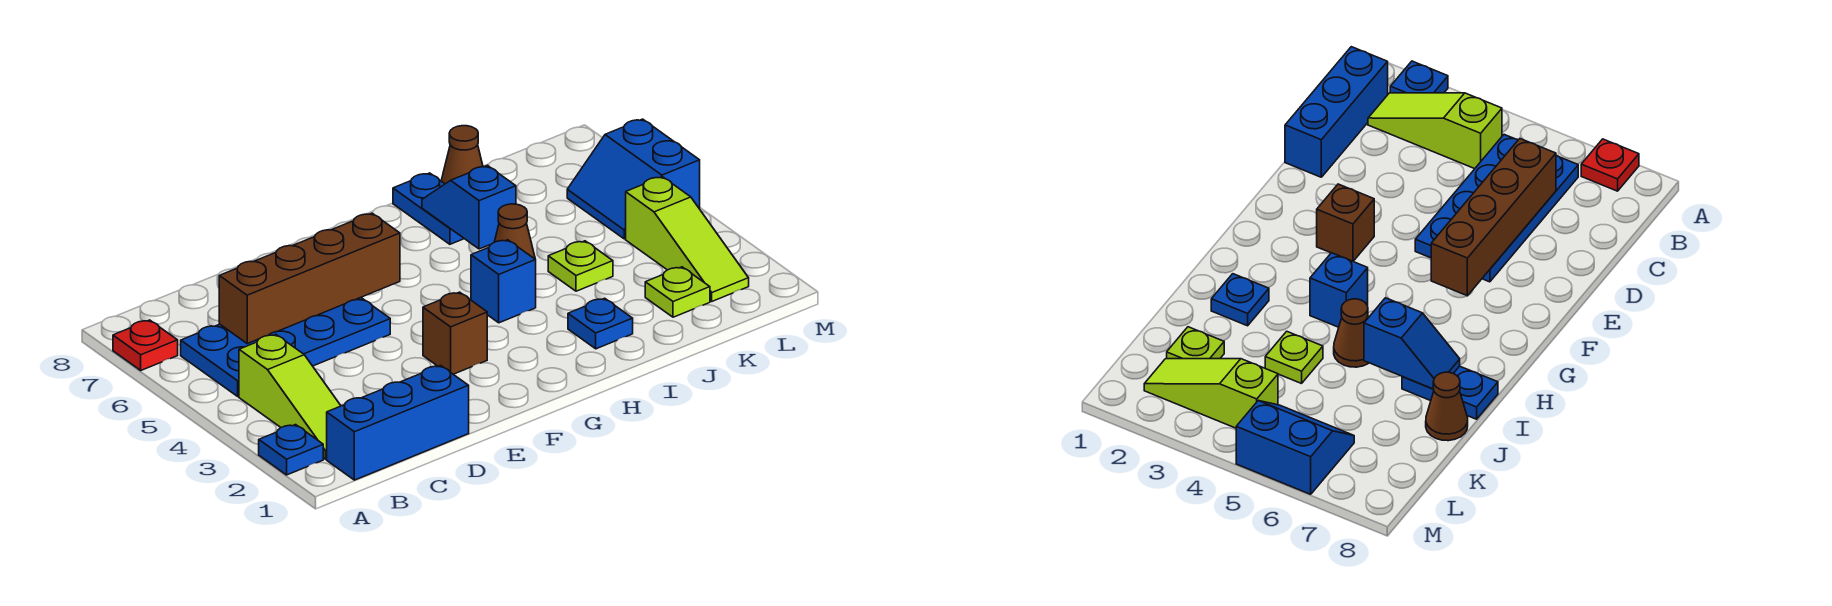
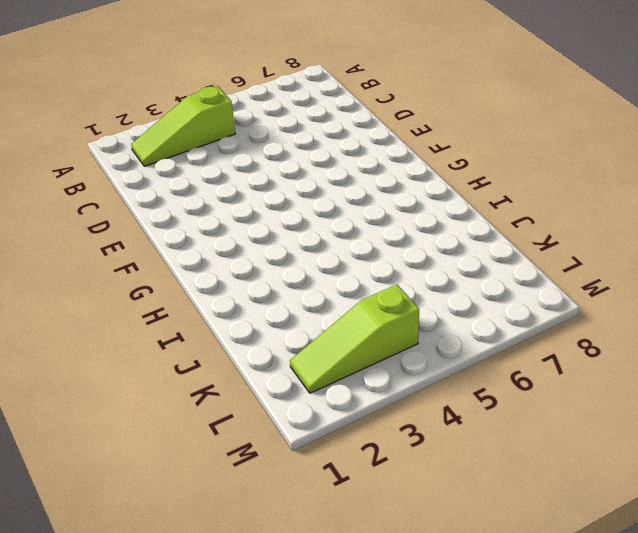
none -> blue 1x1 plate [259,425,323,475]
none -> red 1x1 plate [113,320,178,370]
none -> blue 1x3 brick [327,366,469,480]

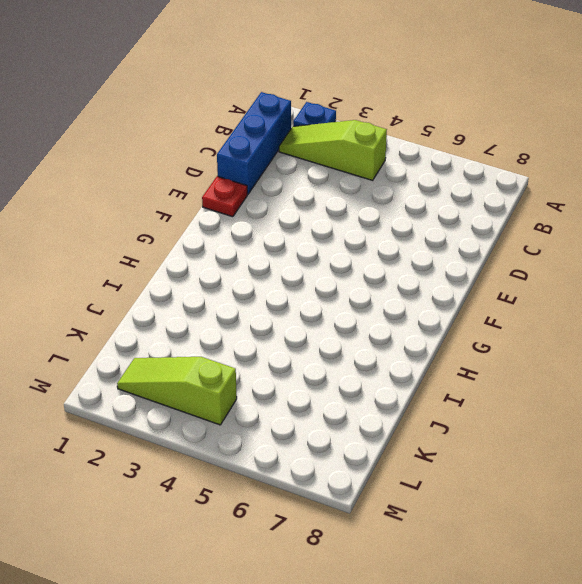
red 1x1 plate [202,176,247,217] -> red 1x1 plate moved to [113,320,178,370]
none -> blue 2x4 plate [181,298,390,396]
none -> brown 1x1 brick [423,292,487,374]
none -> blue 1x1 brick [471,240,536,323]

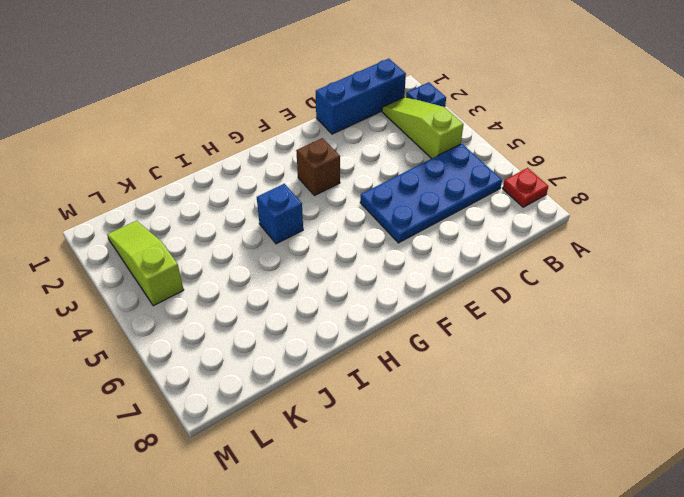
none -> blue 1x1 plate [568,298,633,349]
none -> brown 1x1 cone [495,204,535,259]
none -> blue 1x2 plate [393,173,464,244]

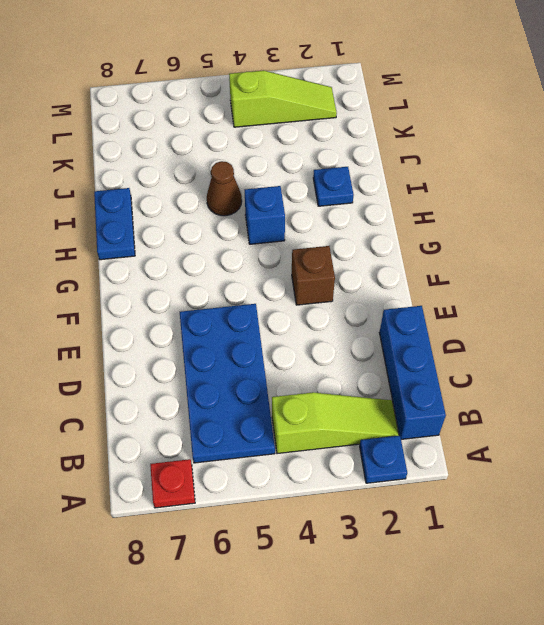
blue 1x2 plate [94,188,135,260] -> blue 1x2 plate turned to [393,173,464,244]
none -> lime 1x1 plate [548,241,613,291]
none -> brown 1x1 cone [441,126,483,184]
none -> lime 1x1 plate [645,267,710,317]

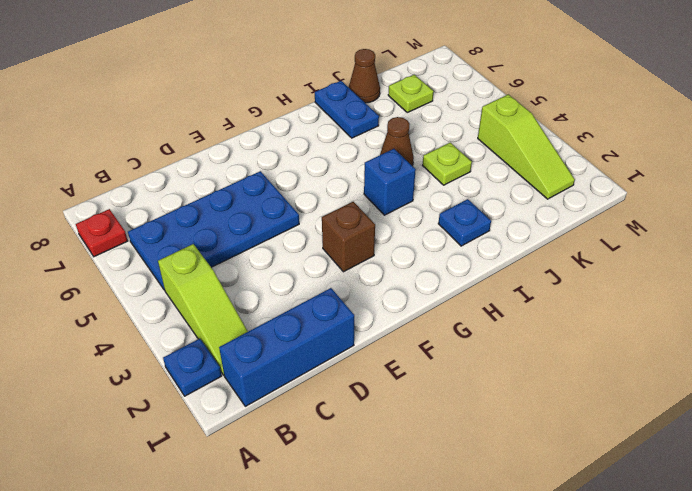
lime 1x1 plate [388,75,434,113] -> lime 1x1 plate moved to [645,267,710,317]
none -> blue 2x2 slope [567,119,700,239]
none -> brown 1x4 brick [219,213,400,344]
none -> blue 1x2 slope [422,165,516,249]

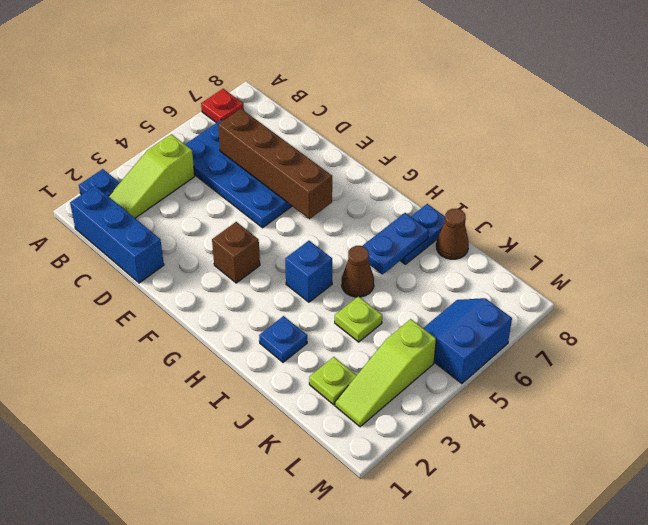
blue 1x2 plate [363,213,429,274] -> blue 1x2 slope [422,165,516,249]

